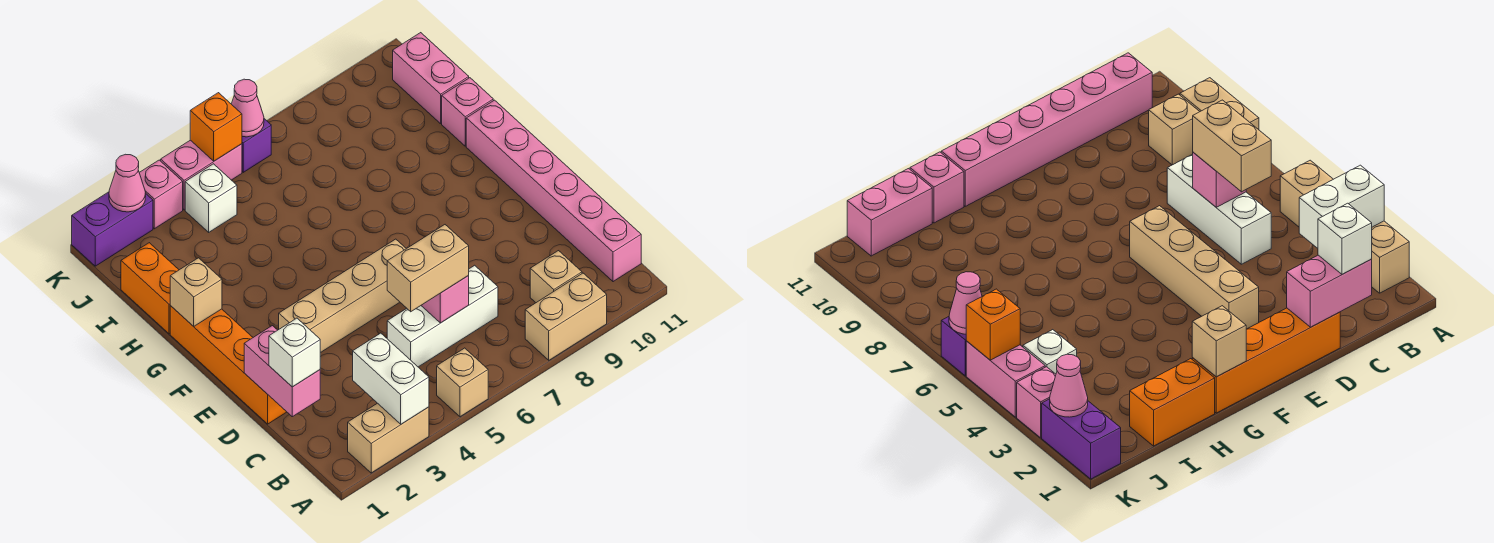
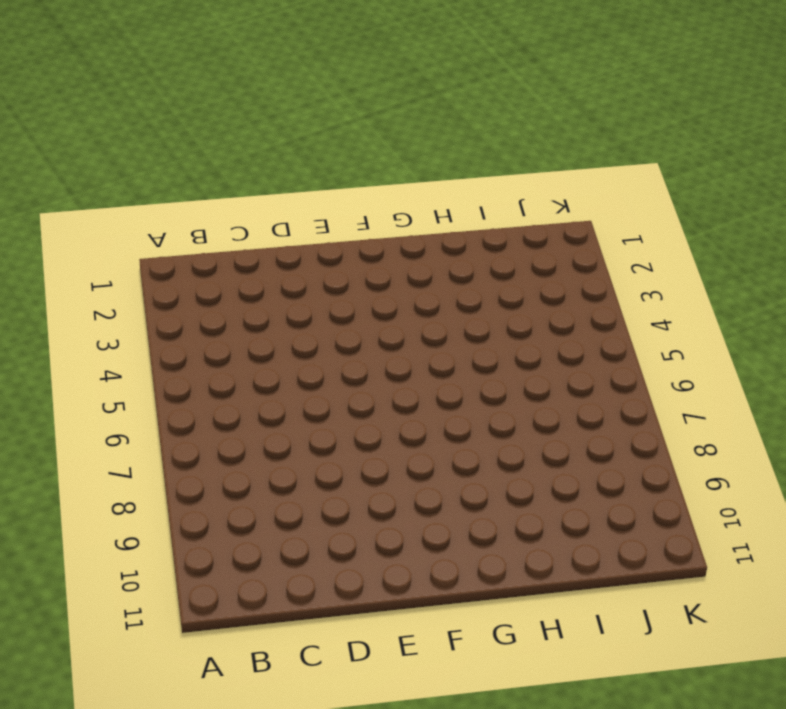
none -> tan 1x2 brick [348,403,429,473]
none -> tan 1x1 brick [437,348,488,417]
none -> tan 1x2 brick [525,273,607,360]

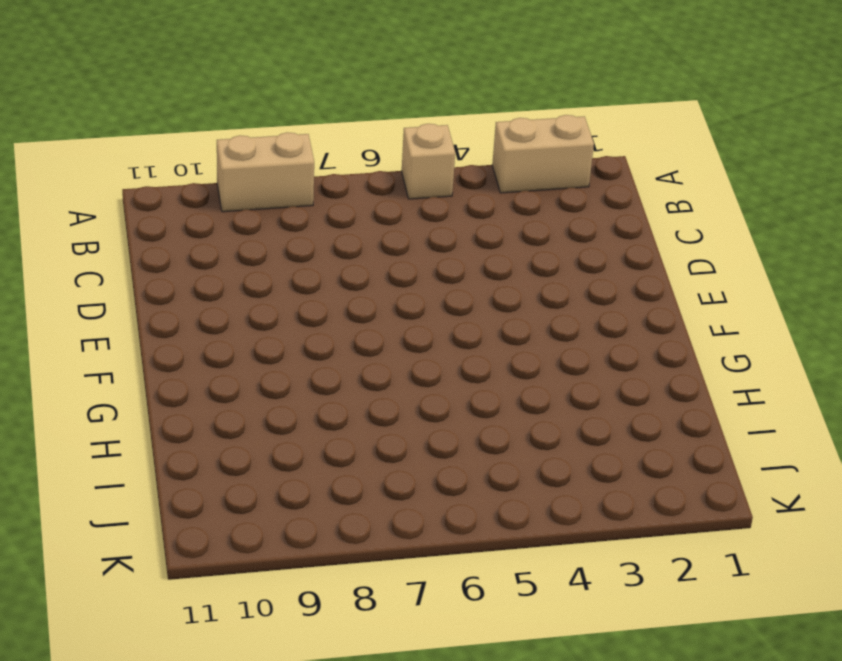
none -> tan 1x1 brick [530,251,582,303]
none -> pink 1x6 brick [466,100,641,282]
none -> white 1x3 brick [387,265,498,367]

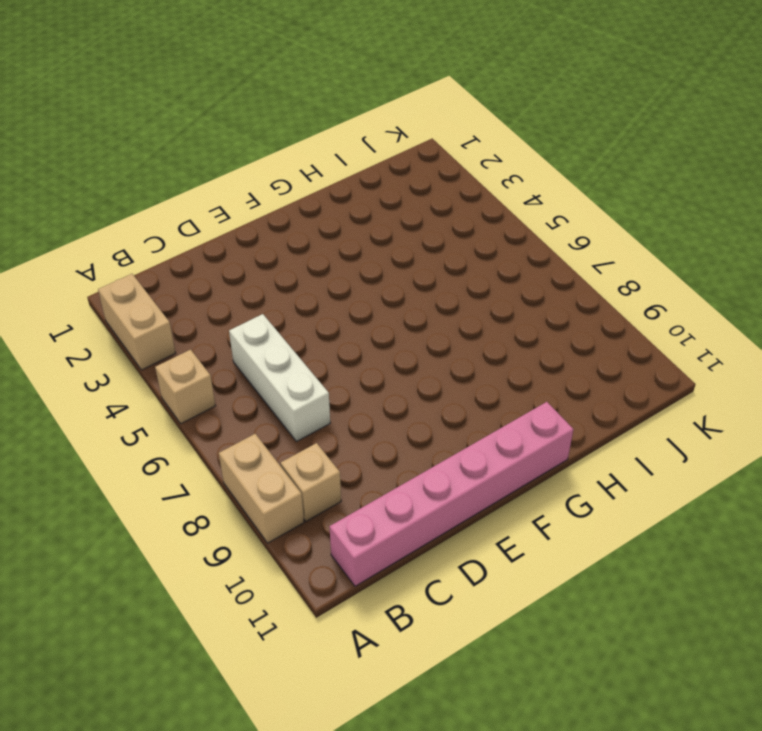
none -> orange 1x4 brick [170,306,286,424]
none -> tan 1x4 brick [279,239,406,353]
none -> orange 1x2 brick [121,243,179,334]

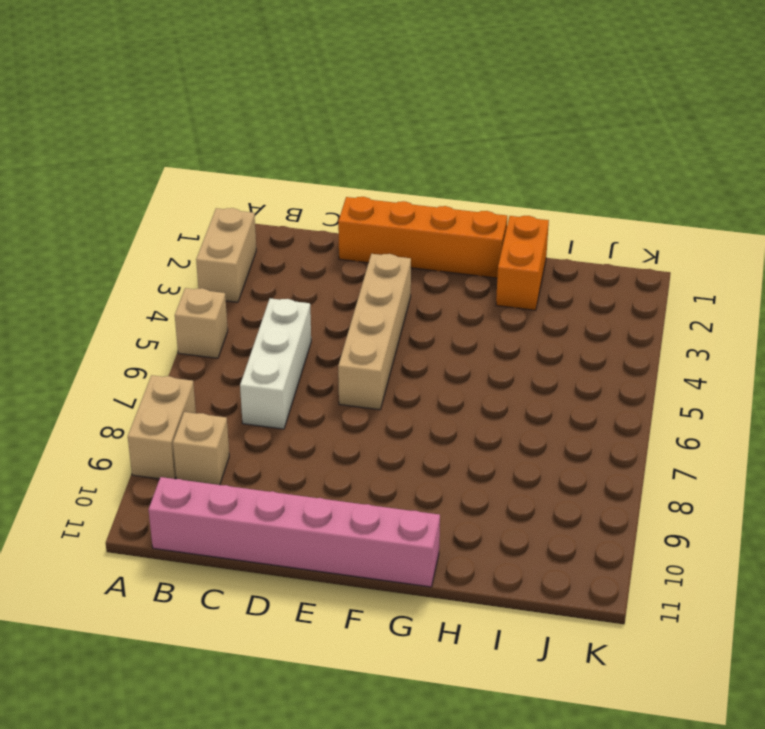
orange 1x2 brick [496,216,549,310] -> orange 1x2 brick turned to [121,243,179,334]
none -> pink 1x1 brick [442,78,493,146]
none -> pink 1x2 brick [393,33,469,124]
none -> white 1x1 brick [185,164,237,232]

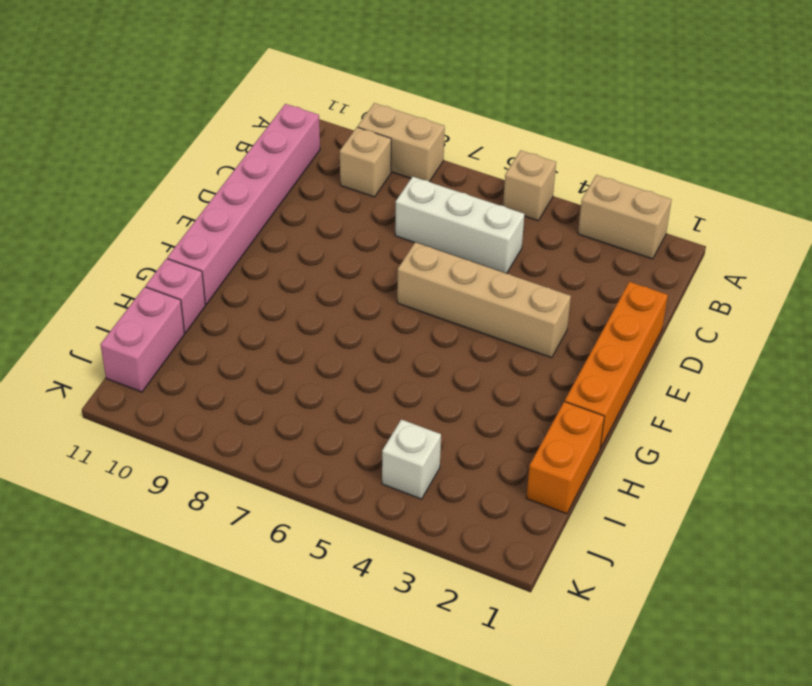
none -> purple 1x2 brick [72,192,153,266]
none -> pink 1x1 brick [139,160,183,229]
none -> pink 1x2 brick [161,140,242,210]

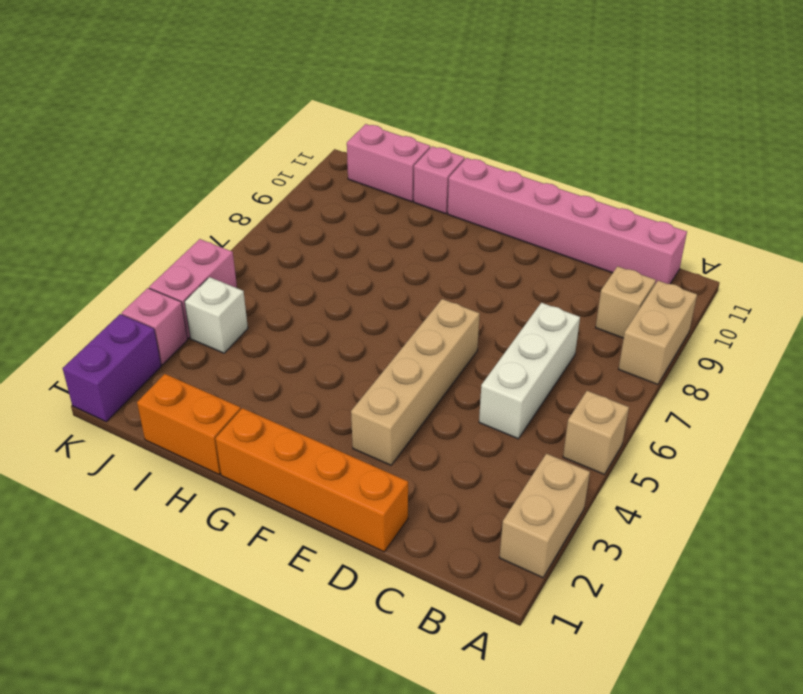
none -> purple 1x1 brick [242,119,271,172]
none -> white 1x2 brick [353,333,429,424]
none -> pink 1x2 brick [244,326,320,417]

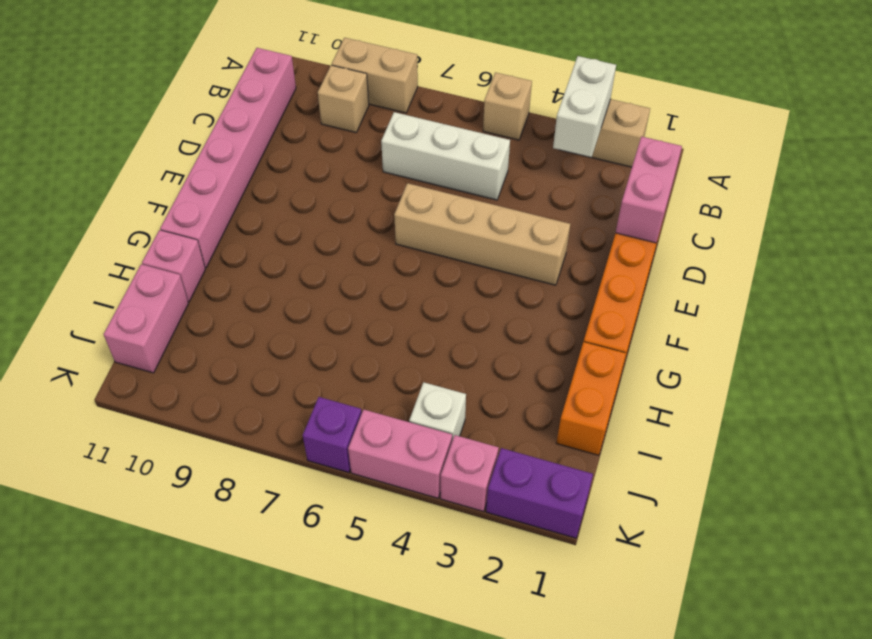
none -> pink 1x1 brick [421,276,469,323]
none -> tan 1x1 brick [170,258,222,326]
none -> pink 1x1 cone [109,154,146,212]

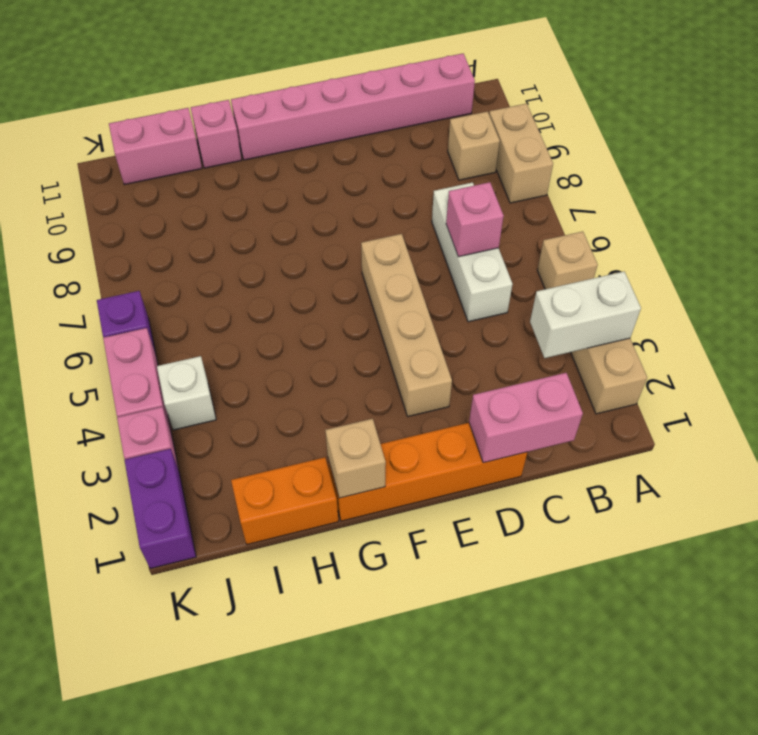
none -> pink 1x1 cone [109,154,146,212]
none -> orange 1x1 brick [190,93,242,161]
none -> pink 1x1 cone [232,79,264,137]

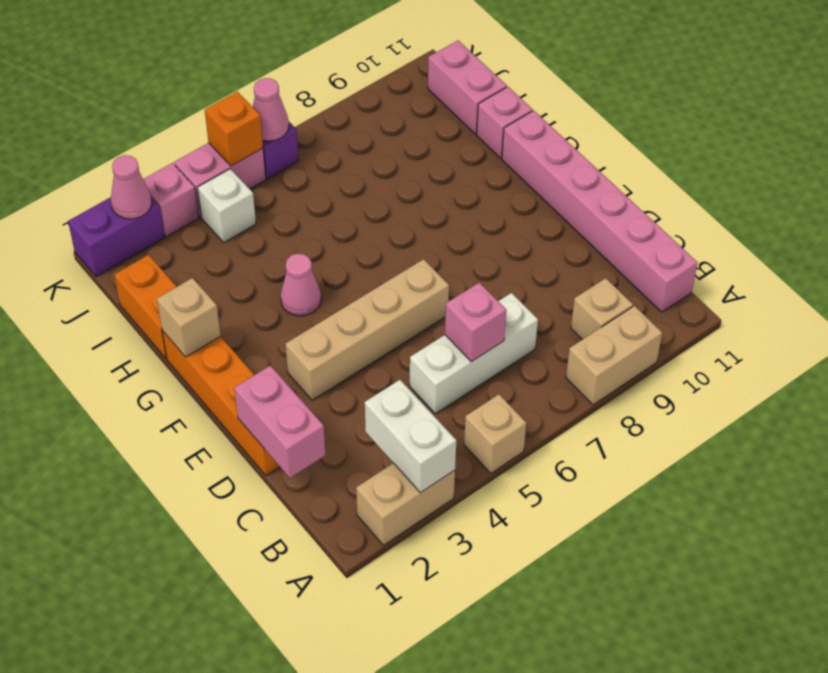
pink 1x1 cone [280,254,321,316] -> none
none -> white 1x1 brick [269,318,320,387]
none -> tan 1x2 brick [387,225,469,312]

